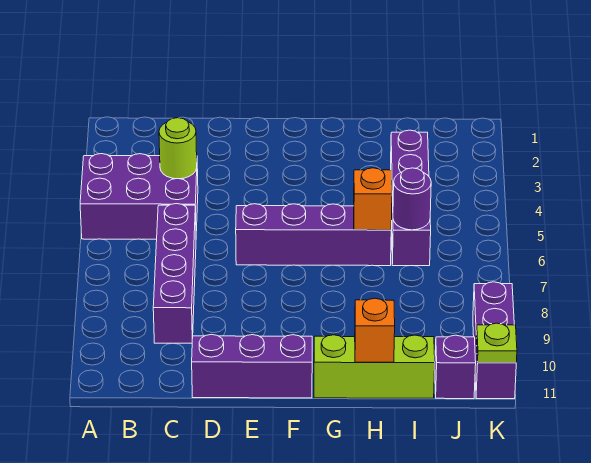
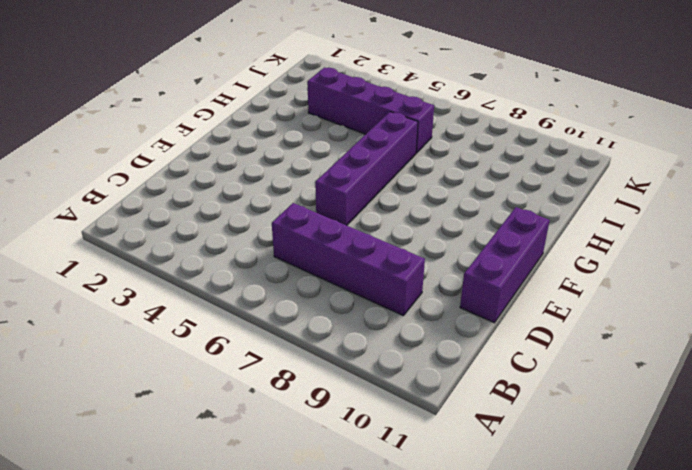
none -> purple 2x3 brick [80,154,198,239]
none -> lime 1x3 brick [314,335,435,398]
none -> purple 1x1 brick [435,335,476,399]

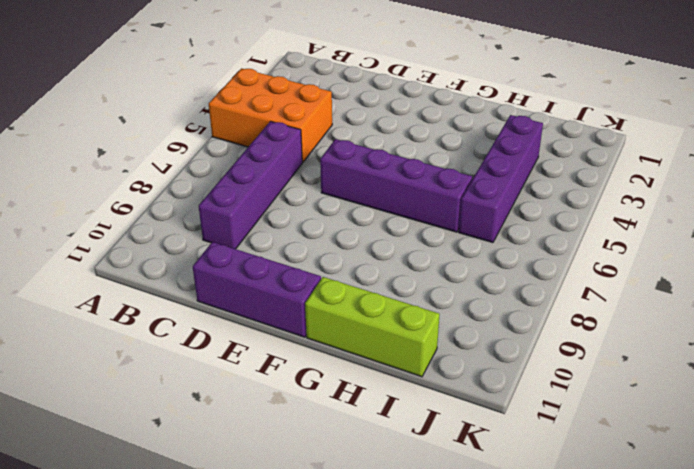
orange 2x3 brick [209,68,332,162] -> purple 2x3 brick [80,154,198,239]
none -> purple 1x1 brick [435,335,476,399]
none -> purple 1x3 brick [473,282,516,399]
none -> lime 1x1 round brick [159,118,197,179]

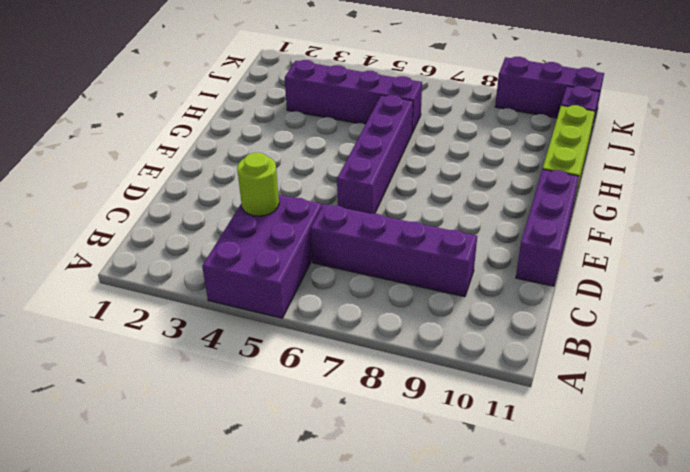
none -> orange 1x1 brick [354,168,392,230]
none -> orange 1x1 brick [355,298,395,362]
none -> purple 1x1 round brick [393,168,431,230]

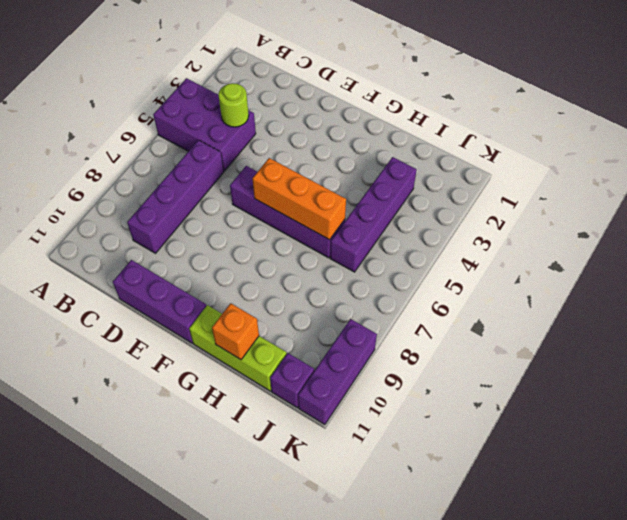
orange 1x3 brick [252,158,346,240] -> orange 1x1 brick [354,168,392,230]
none -> purple 1x1 round brick [393,168,431,230]
none -> lime 1x1 plate [476,323,517,363]

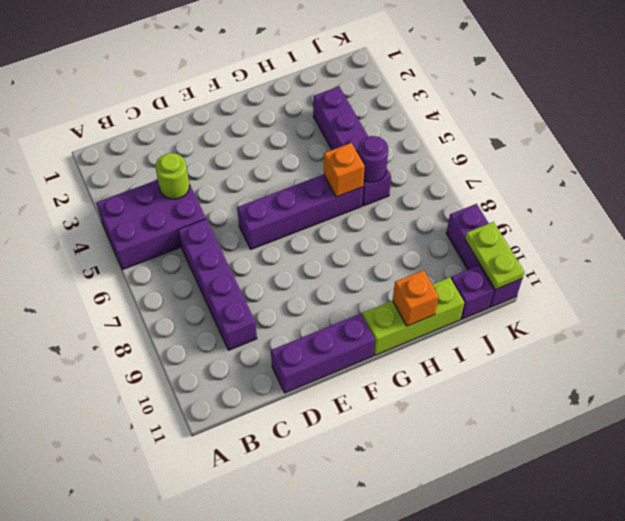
lime 1x2 plate [465,222,524,290] -> lime 1x1 plate [476,323,517,363]

